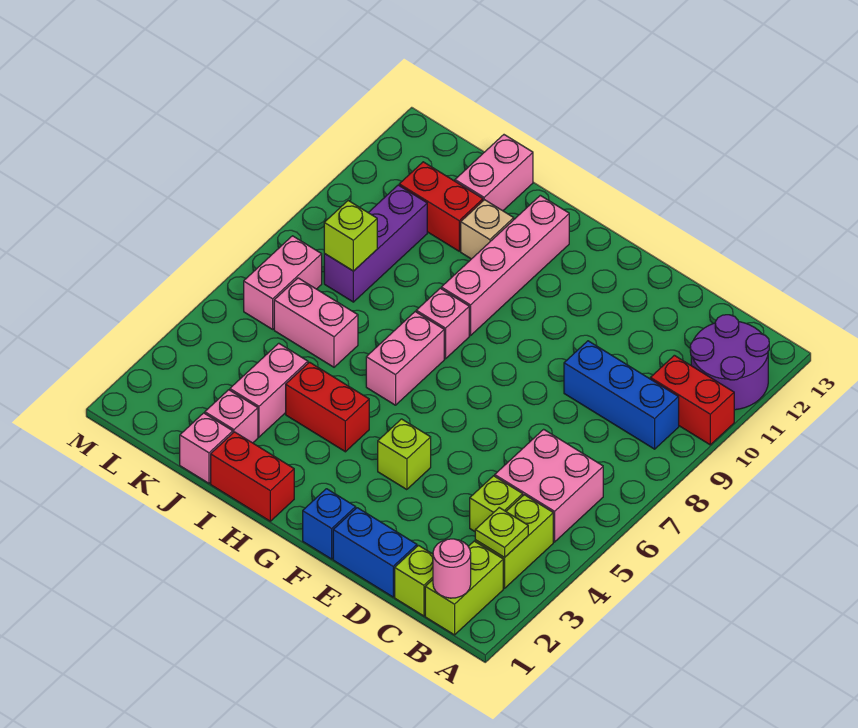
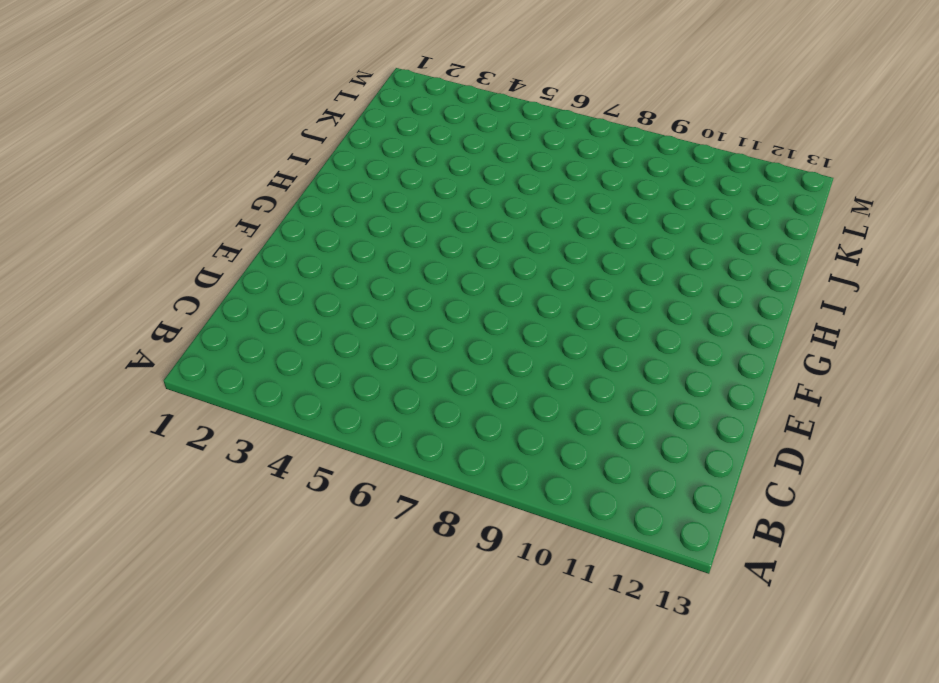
none -> red 1x2 brick [650,355,734,445]
none -> purple 2x2 round brick [690,315,769,410]
none -> lime 1x2 brick [425,541,503,635]

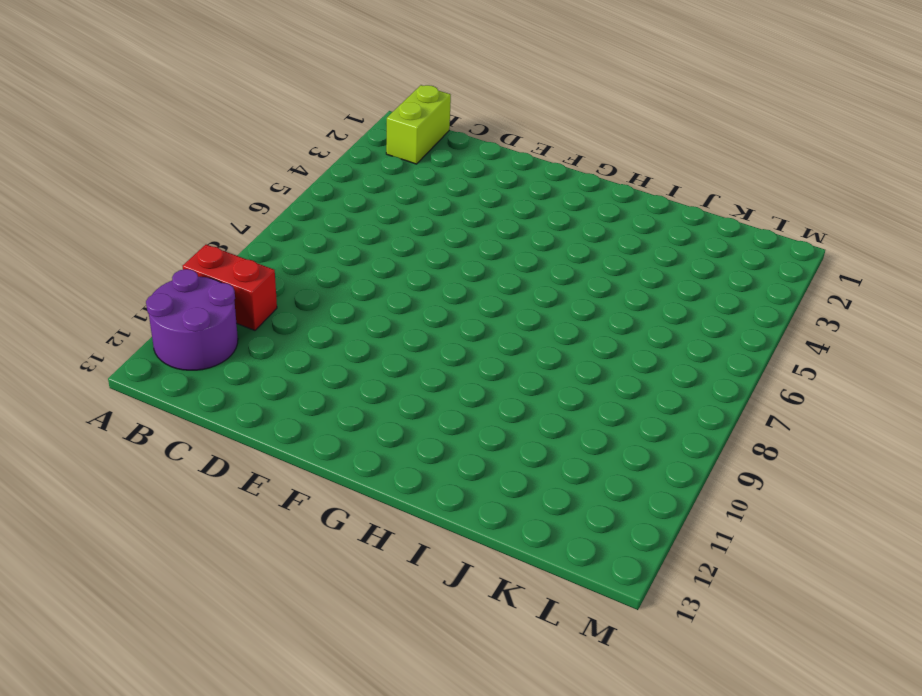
none -> lime 1x2 brick [475,495,553,588]
none -> pink 2x2 brick [495,429,603,542]
none -> blue 1x3 brick [564,341,679,449]

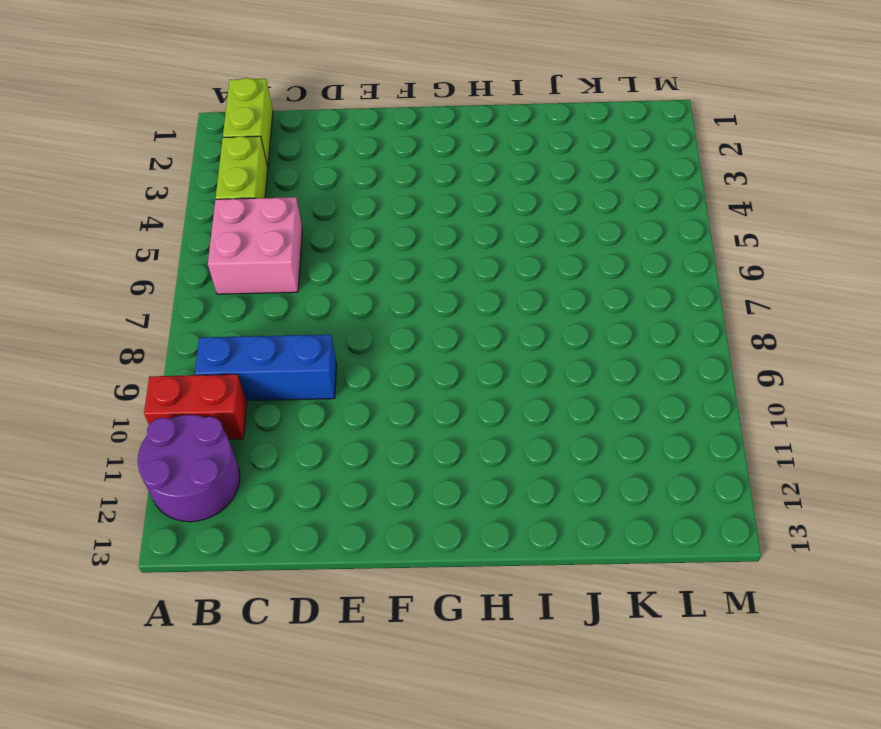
none -> lime 1x1 brick [395,546,433,616]
none -> lime 1x1 brick [470,476,523,531]
none -> blue 1x2 brick [333,508,417,597]

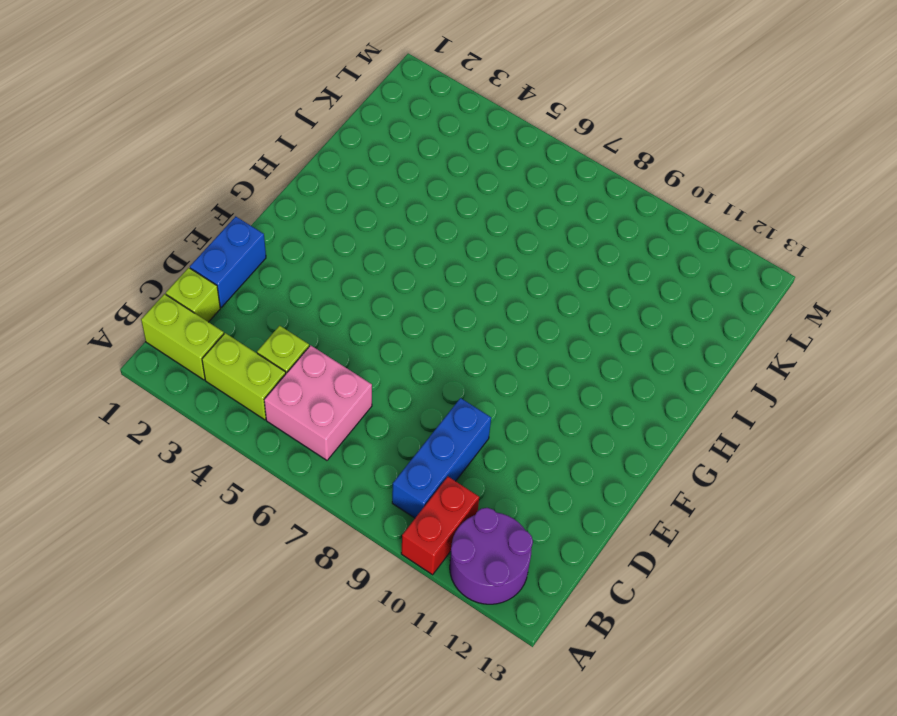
none -> blue 1x1 brick [303,489,356,559]
none -> lime 1x1 brick [378,419,431,490]
none -> red 1x2 brick [211,432,294,521]

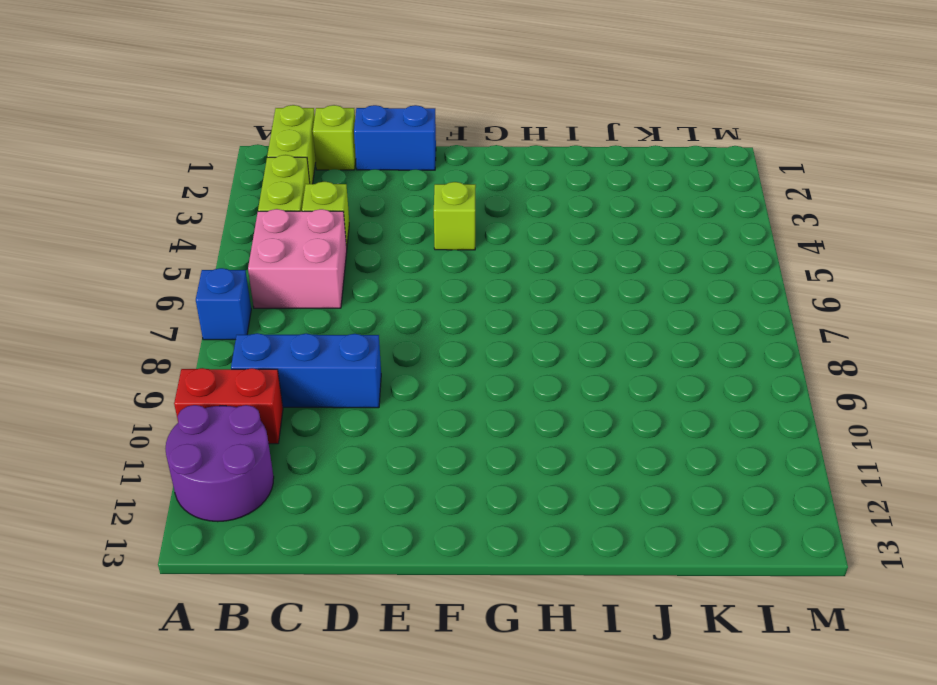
blue 1x1 brick [196,268,251,340] -> blue 1x1 brick moved to [303,489,356,559]
none -> red 1x2 brick [211,432,294,521]
none -> red 1x2 brick [286,362,369,452]
none -> pink 1x2 brick [366,312,444,405]

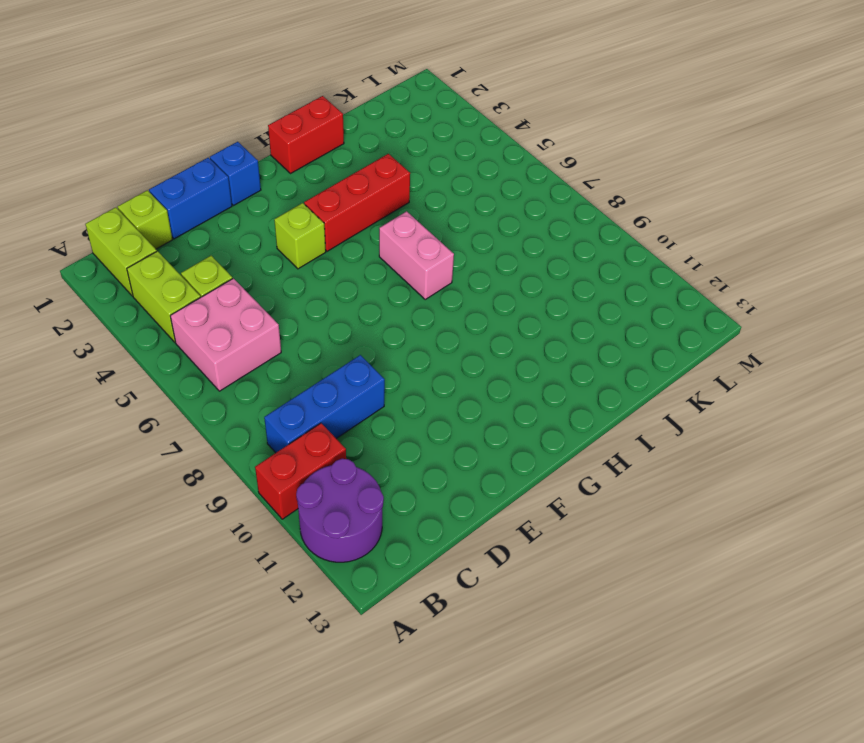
red 1x3 brick [304,154,410,251] -> red 1x2 brick [286,362,369,452]
none -> pink 1x1 brick [416,288,469,359]
none -> pink 1x4 brick [441,195,569,336]
none -> tan 1x1 brick [461,200,514,259]

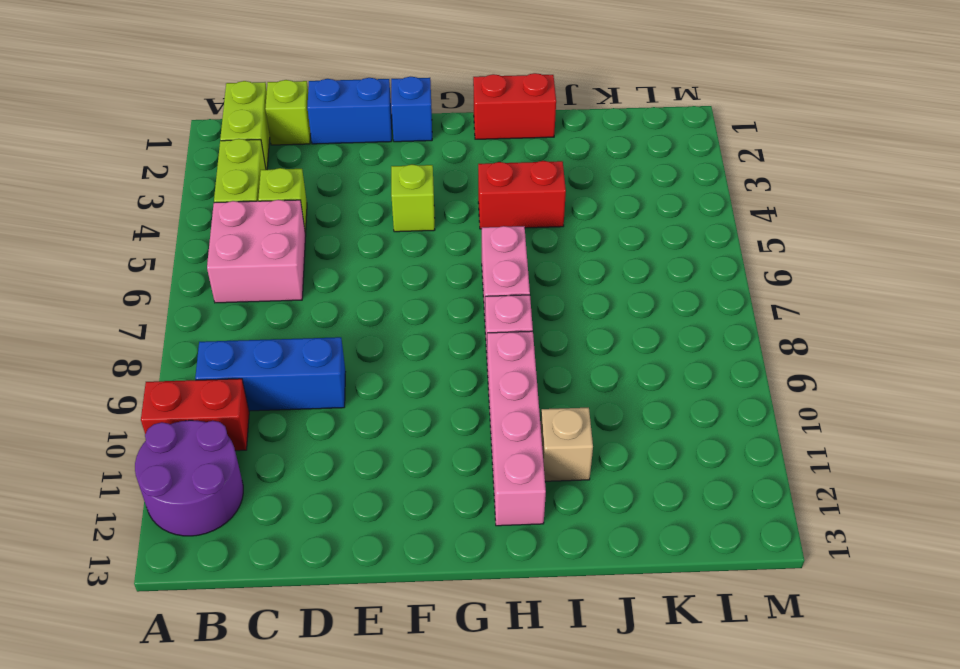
none -> pink 1x1 brick [180,413,233,483]
none -> pink 1x1 brick [205,390,258,443]
none -> pink 1x2 brick [230,343,308,437]

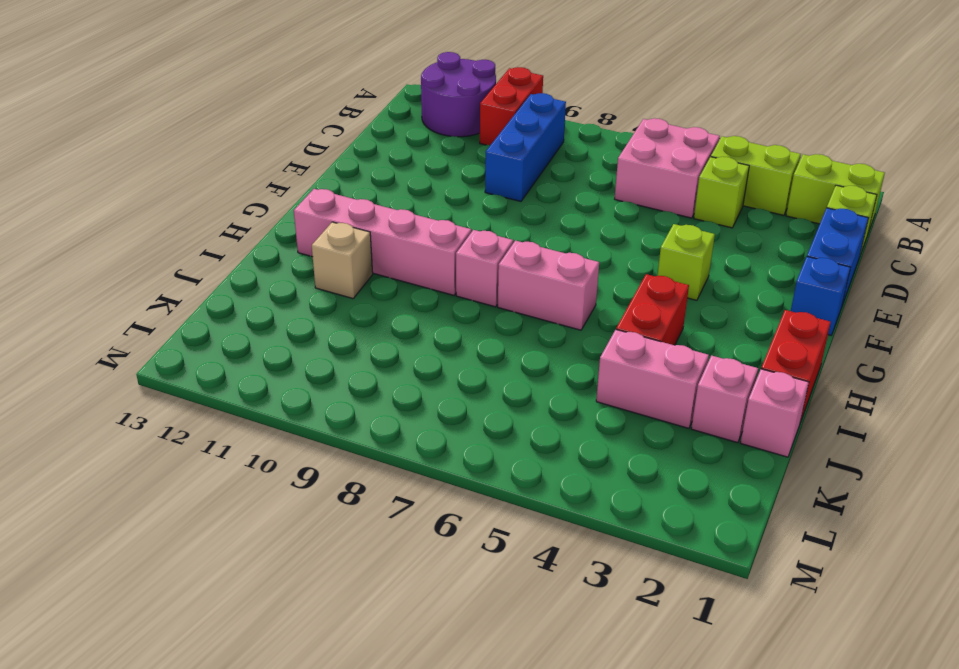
none -> pink 1x2 brick [274,278,358,367]
none -> red 1x2 brick [399,162,483,251]
none -> pink 1x2 brick [455,135,533,211]

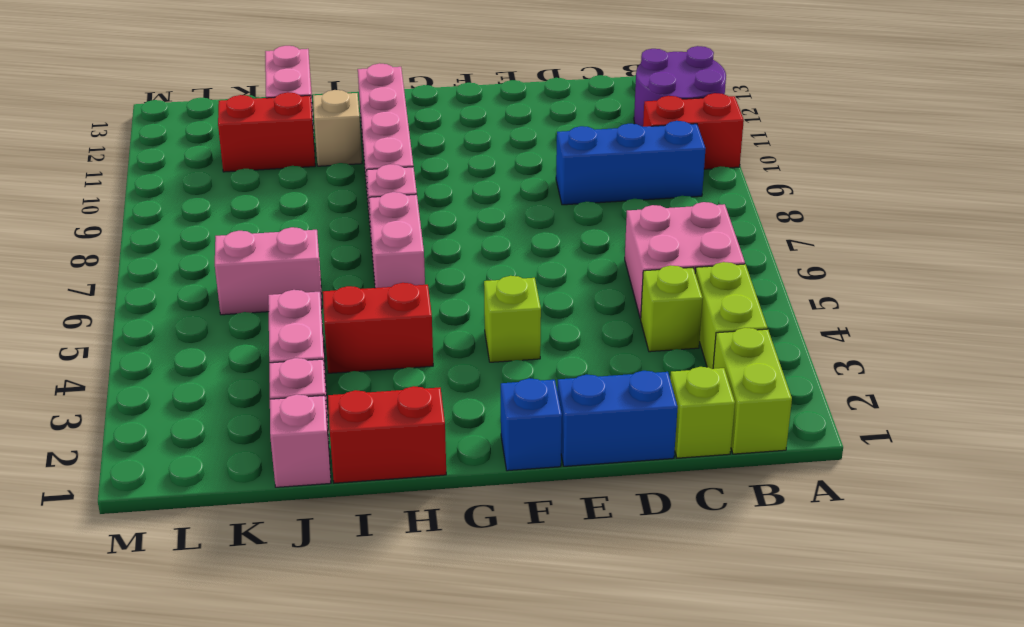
none -> purple 1x3 brick [324,185,427,302]
none -> pink 1x2 brick [244,236,322,329]
none -> pink 1x1 round brick [433,539,471,598]

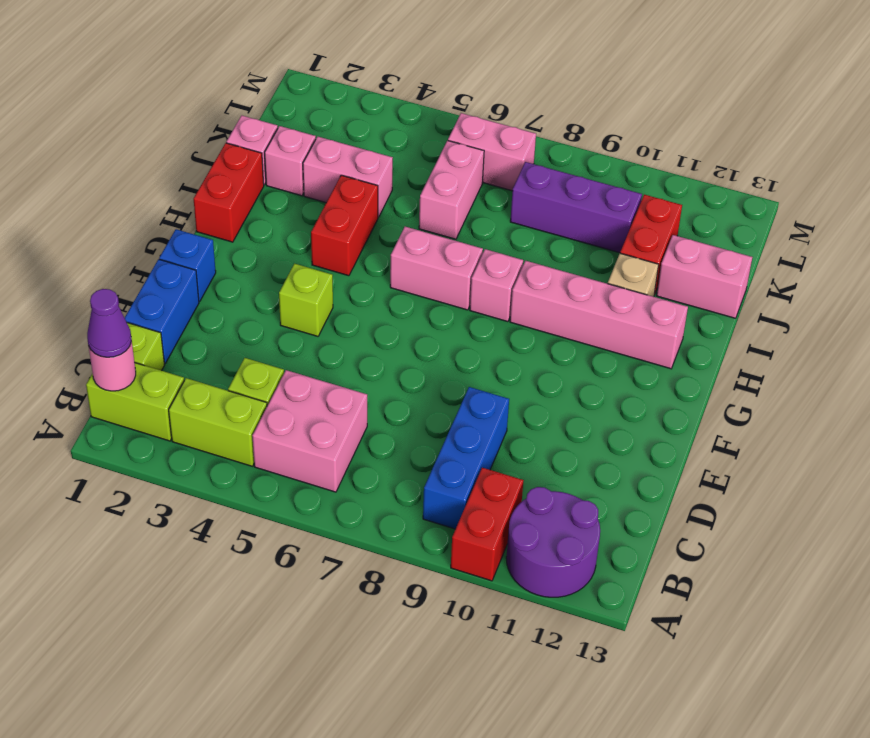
purple 1x1 cone [87,289,131,357] -> none
none -> lime 1x1 plate [475,508,528,558]
none -> lime 1x1 brick [324,201,377,271]

